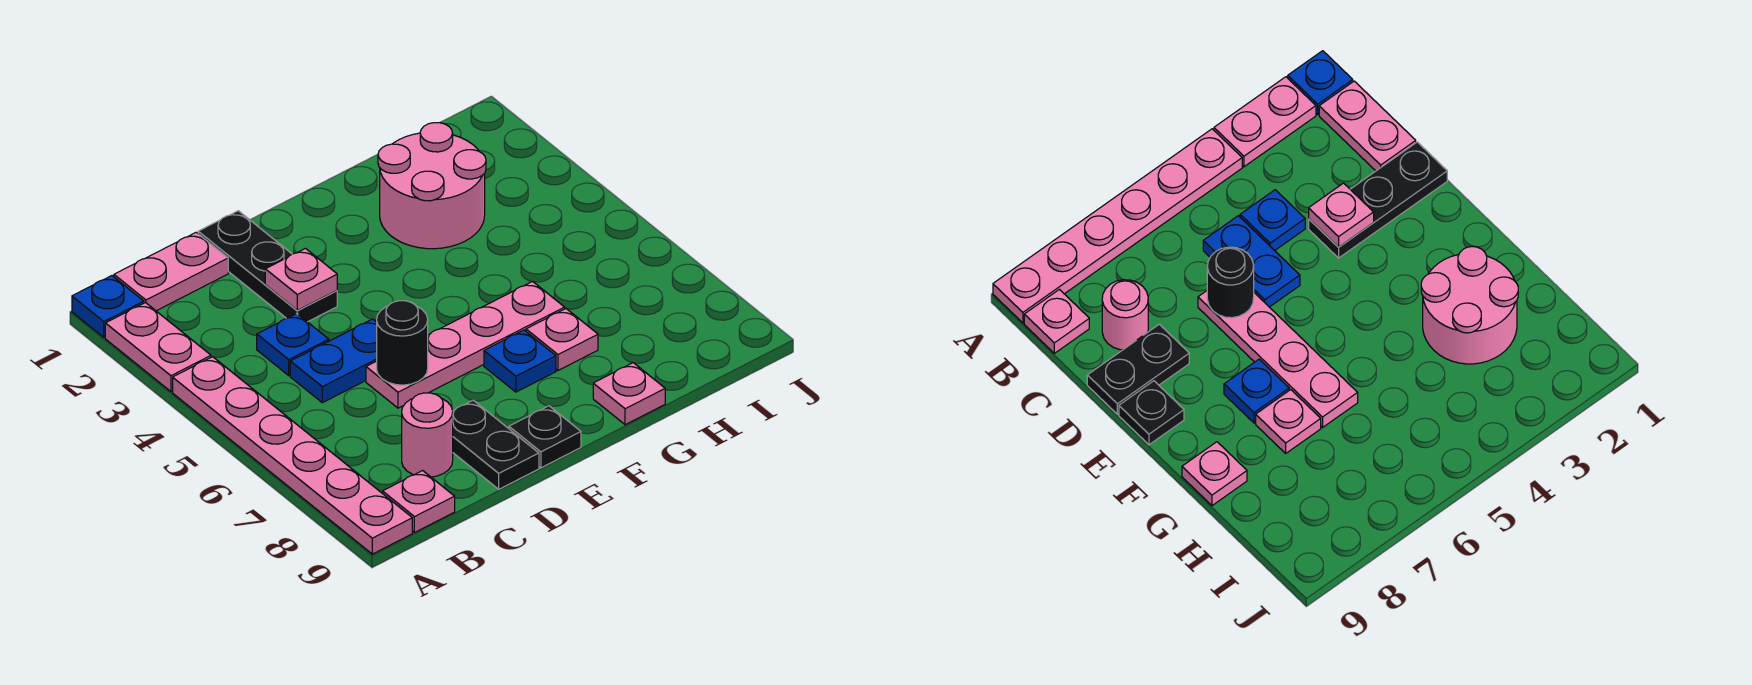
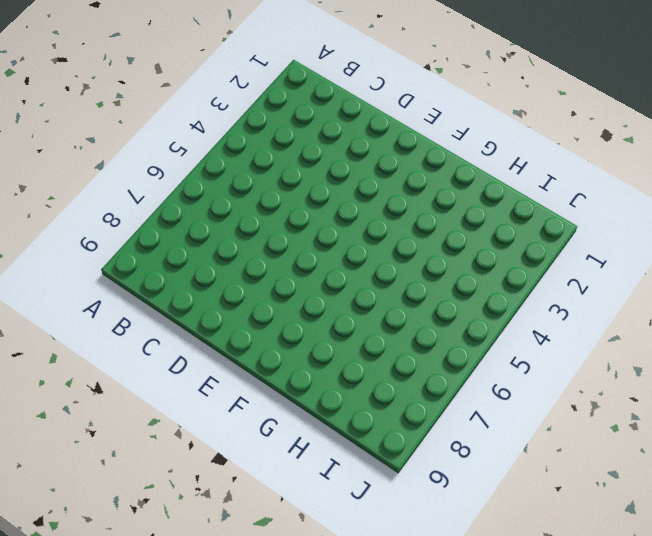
none -> blue 1x1 plate [72,276,144,337]
none -> pink 1x2 plate [105,303,211,392]
none -> pink 1x6 plate [173,357,412,554]

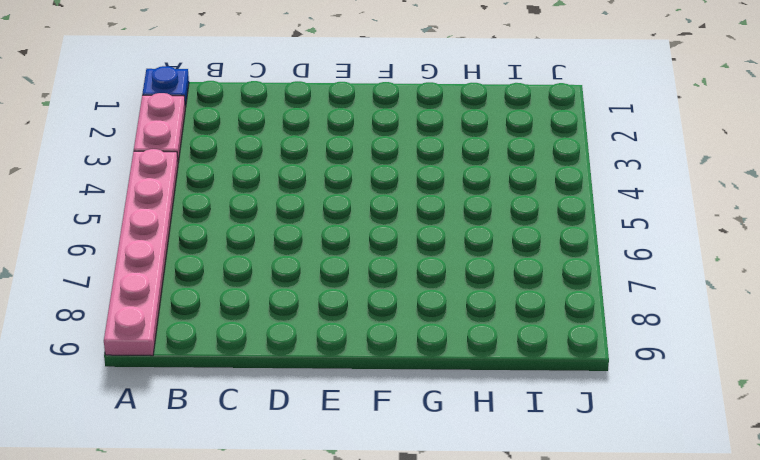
none -> pink 1x2 plate [114,232,228,311]
none -> pink 1x1 plate [383,471,455,533]
none -> blue 1x1 plate [257,314,329,375]

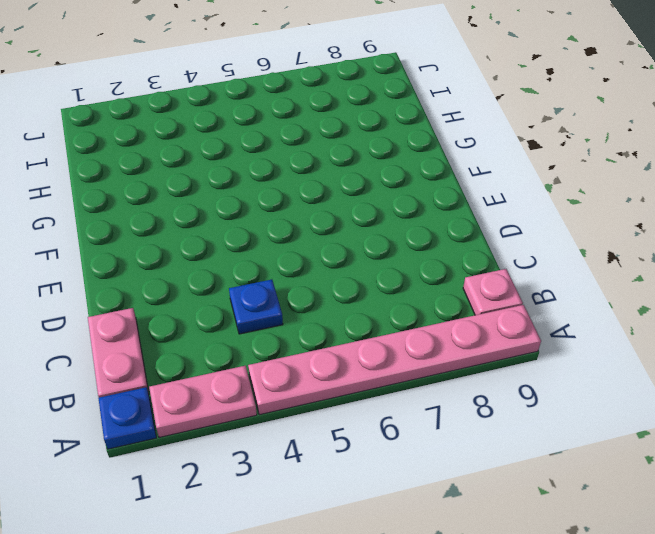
none -> blue 1x2 plate [290,319,377,403]
none -> pink 1x1 round brick [402,393,453,477]
none -> black 1x3 plate [198,211,337,322]

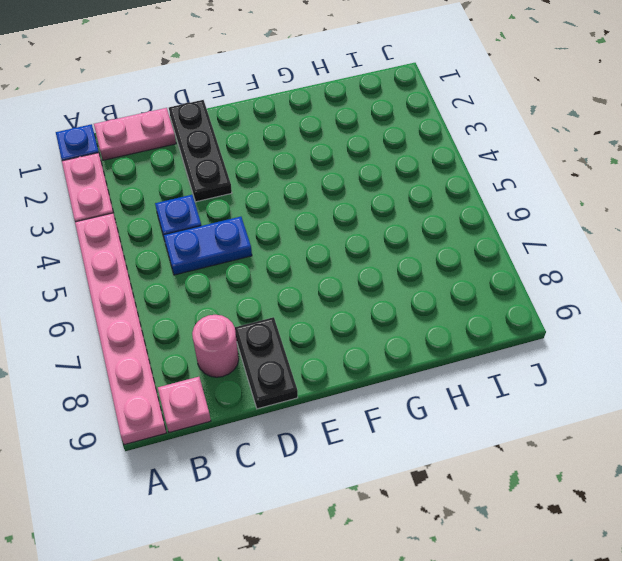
none -> pink 1x4 plate [366,282,565,408]
none -> black 1x1 plate [509,406,581,468]
none -> blue 1x1 plate [484,330,556,392]

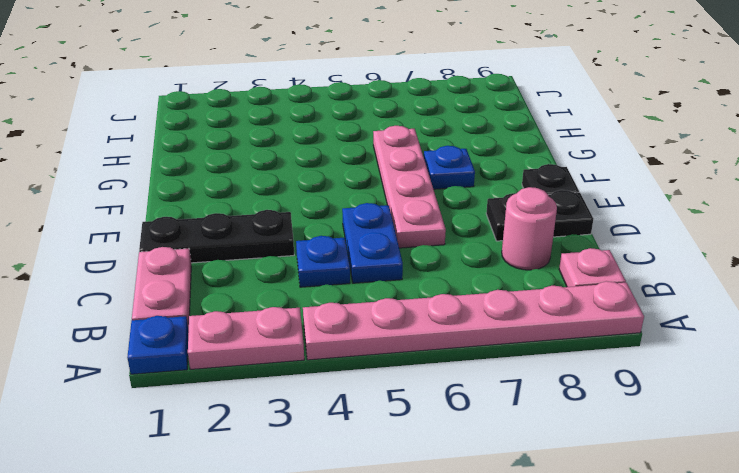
none -> pink 2x2 round brick [378,123,486,249]
none -> pink 1x1 plate [526,309,598,370]
none -> pink 1x1 plate [593,363,665,425]

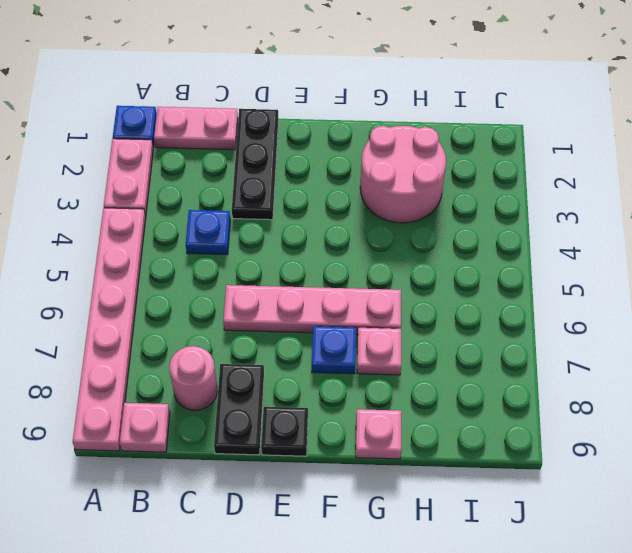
none -> blue 1x2 plate [290,319,377,403]
none -> pink 1x1 plate [265,248,337,310]
none -> black 1x1 round brick [377,301,428,385]

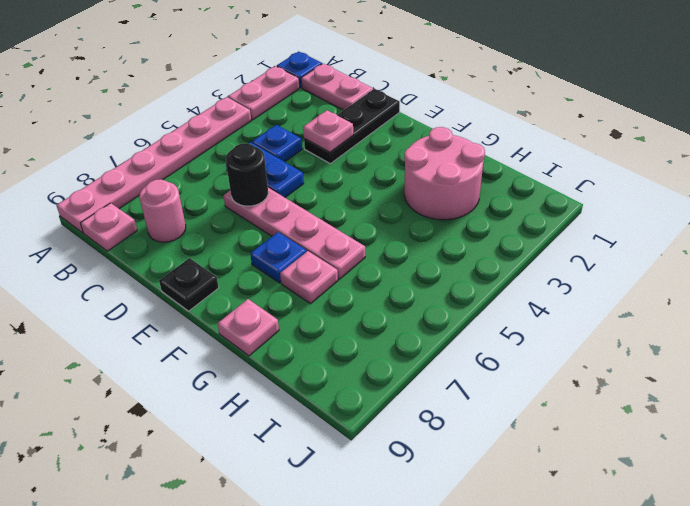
none -> black 1x2 plate [453,400,539,489]

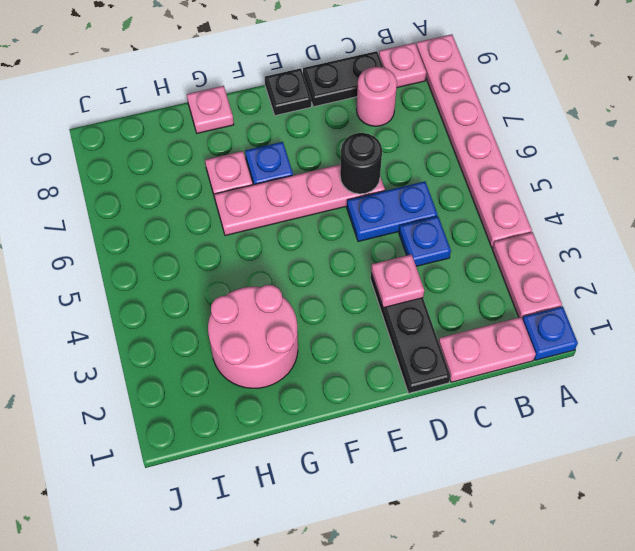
black 1x2 plate [303,51,383,107] -> black 1x2 plate turned to [453,400,539,489]

